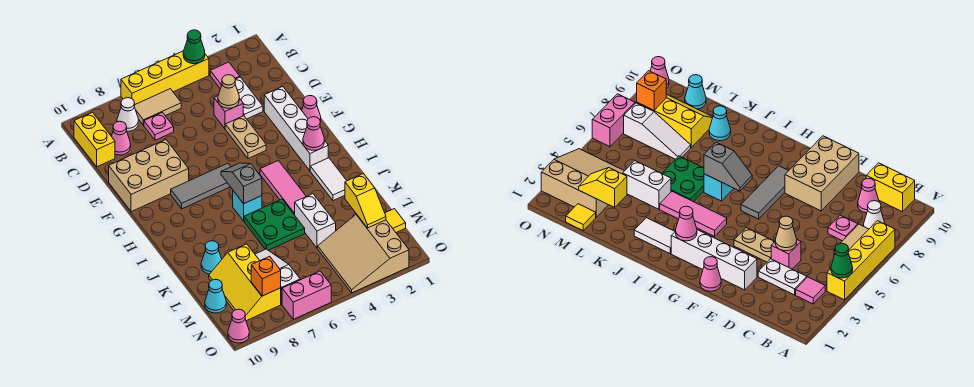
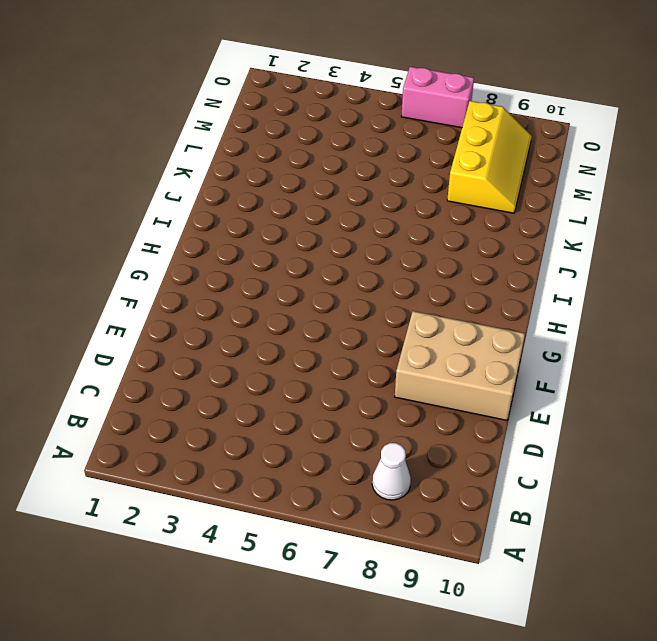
none -> yellow 1x4 brick [121,51,209,104]
none -> pink 1x1 tile [210,62,240,89]
none -> tan 1x2 tile [134,89,181,125]
none -> yellow 1x2 brick [74,112,115,167]

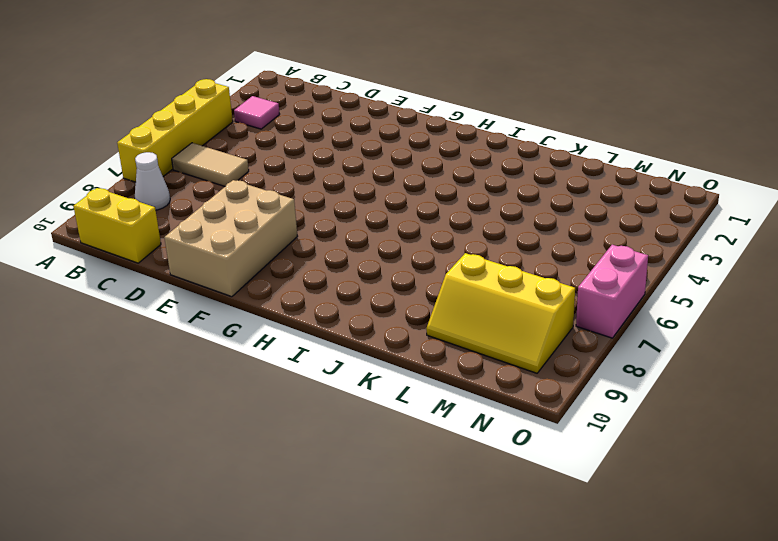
tan 1x2 tile [172,143,249,186] -> tan 1x2 tile turned to [134,89,181,125]
none -> white 1x2 plate [235,77,263,119]
none -> pink 1x1 plate [144,112,174,140]
none -> pink 1x1 cone [111,121,131,155]
none -> pink 1x1 brick [214,96,243,128]

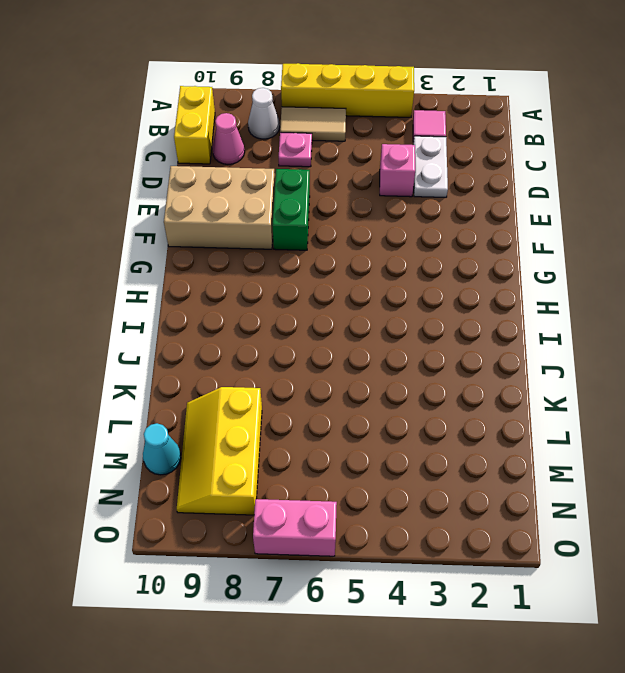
green 1x2 brick [272,169,310,250] -> none
none -> white 1x4 brick [264,87,328,170]
none -> tan 1x2 plate [225,116,266,159]
none -> pink 1x1 cone [302,96,321,122]
none -> grey 1x3 tile [171,163,231,209]

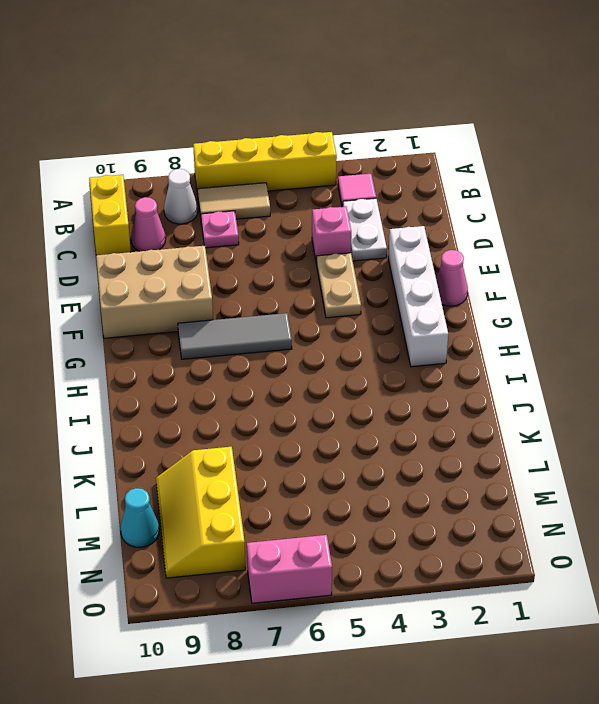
none -> pink 1x3 tile [260,161,306,215]
none -> white 1x2 tile [310,158,347,201]
none -> cyan 1x1 brick [233,191,262,221]
none -> green 2x2 plate [244,199,305,250]

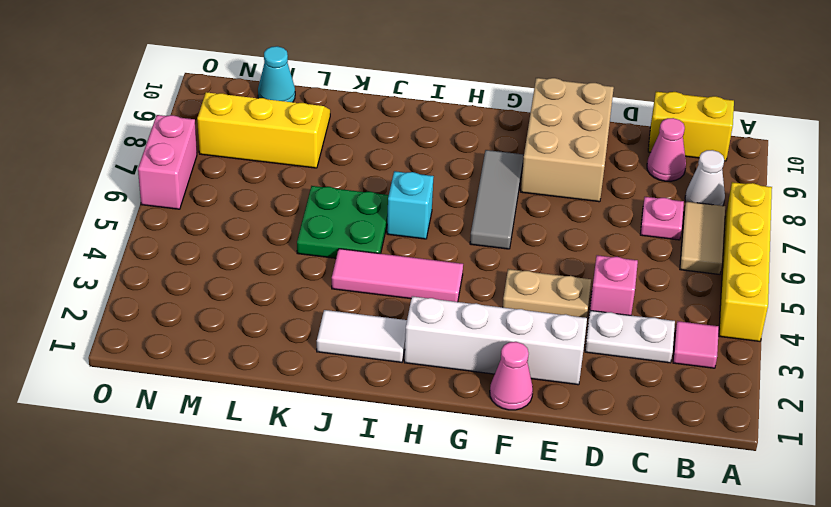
none -> white 1x2 brick [295,194,336,248]
none -> cyan 1x1 cone [201,241,222,274]
none -> white 1x3 slope [255,249,300,304]
none -> yellow 1x1 tile [385,209,406,232]

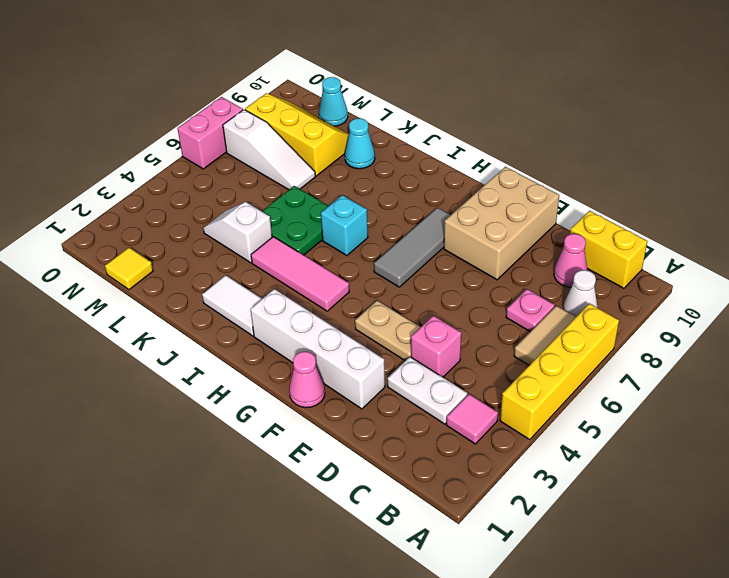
white 1x2 slope [203,202,272,263] -> white 1x2 brick [295,194,336,248]
none -> tan 3x3 slope [318,214,409,293]
none -> pink 1x1 cone [228,309,249,343]
none -> green 1x1 cone [183,30,205,64]
none -> tan 1x1 cone [218,75,239,108]

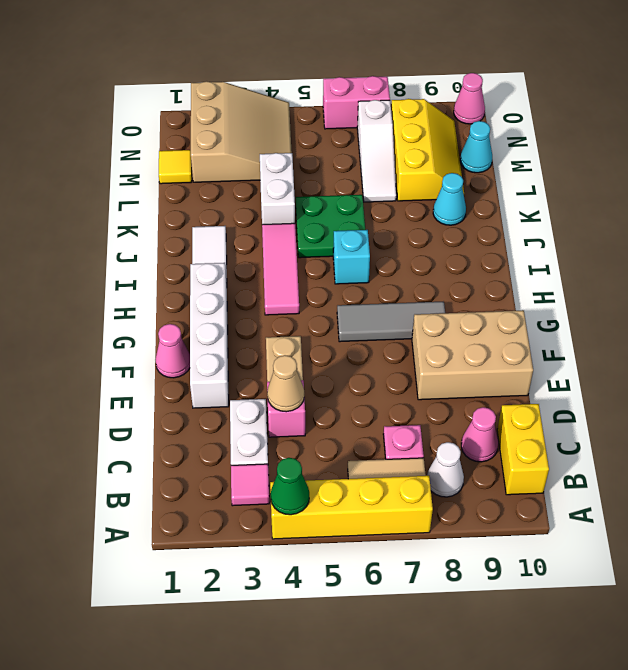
none -> pink 1x1 cone [303,117,324,150]
none -> grey 1x2 slope [221,163,262,204]
none -> yellow 1x2 slope [345,173,386,228]
none -> orange 1x1 brick [251,256,281,296]

